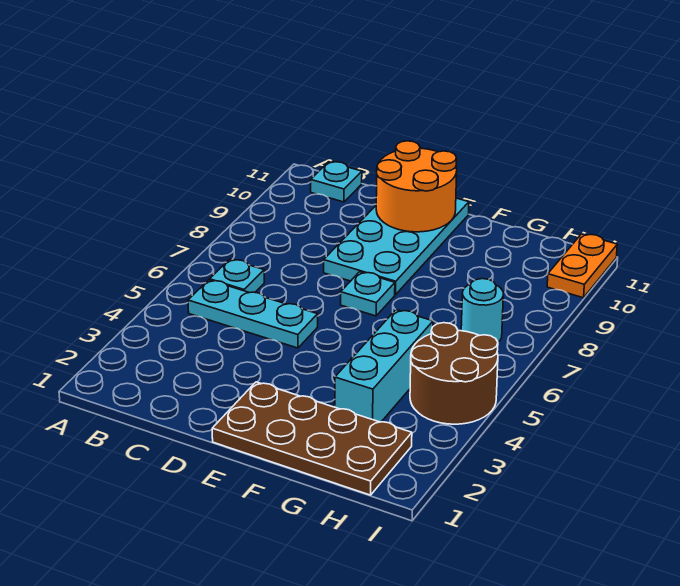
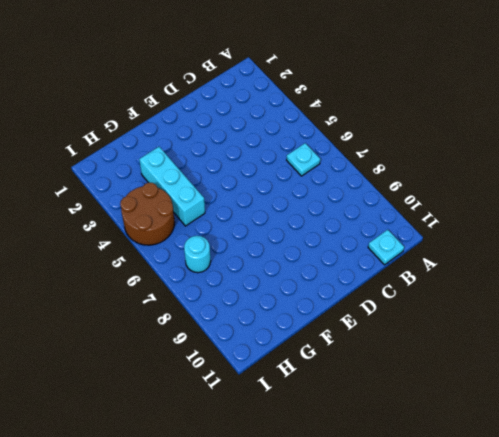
none -> cyan 1x3 plate [188,280,318,348]
none -> cyan 2x4 plate [324,198,469,295]

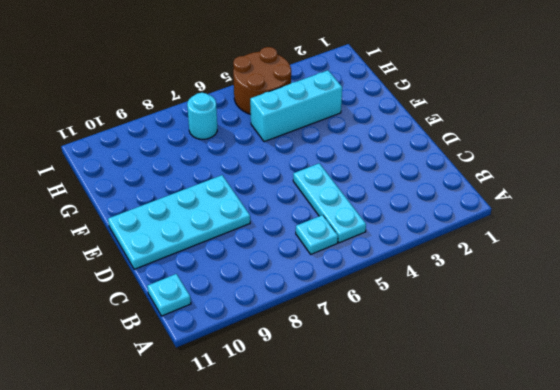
none -> brown 2x4 plate [212,382,412,495]
none -> cyan 1x1 plate [341,272,395,316]

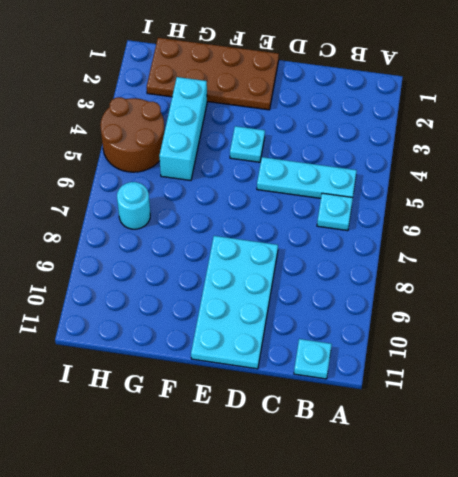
cyan 1x1 plate [230,126,265,162] -> cyan 1x1 plate moved to [341,272,395,316]
none -> orange 1x2 plate [547,234,617,298]
none -> orange 2x2 round brick [376,141,457,232]

